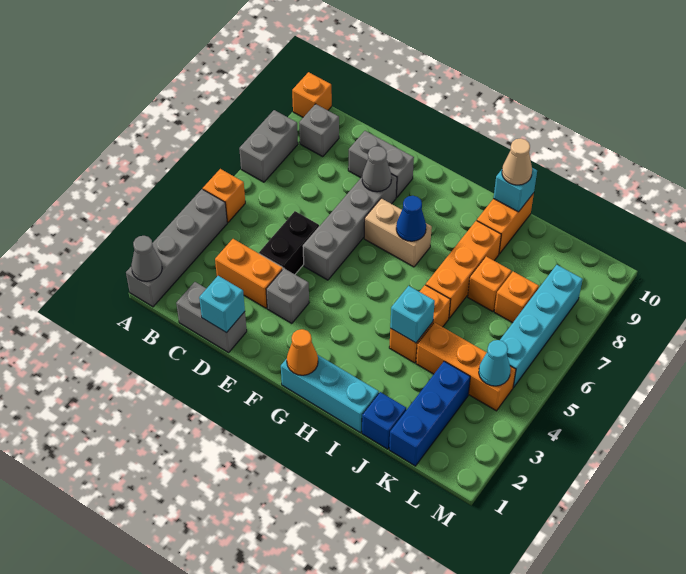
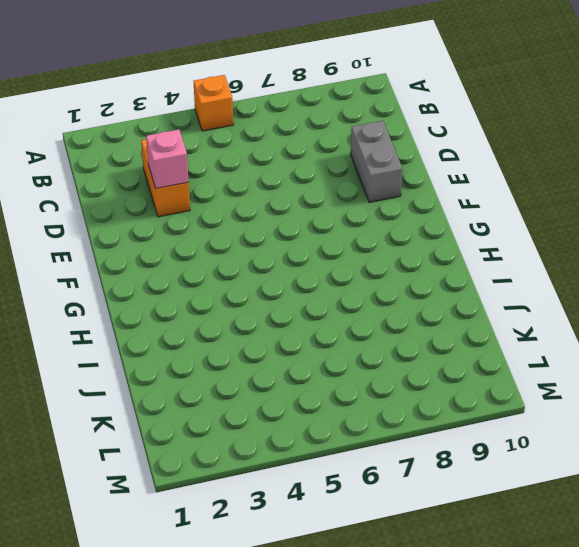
pink 1x1 brick [146,130,189,188] -> none
none -> grey 1x4 brick [126,189,227,307]
none -> grey 1x2 brick [239,110,298,182]
none -> orange 1x1 brick [292,72,332,117]
none -> grey 1x1 brick [299,104,339,157]

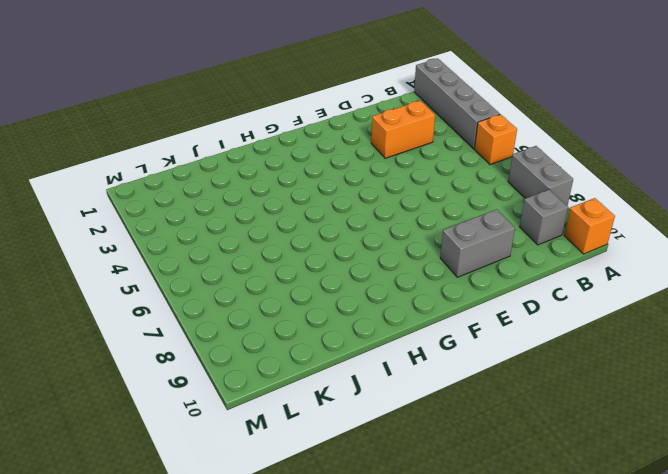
none -> grey 1x2 brick [176,282,247,353]
none -> black 1x2 brick [259,211,319,274]
none -> grey 1x1 brick [266,268,309,323]
none -> grey 1x4 brick [303,174,397,280]

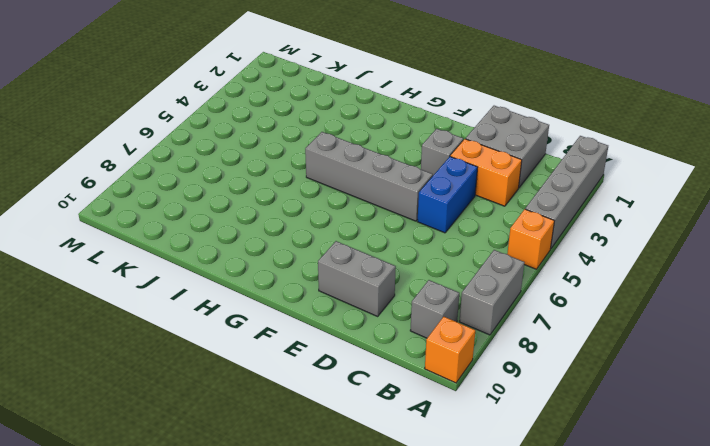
grey 2x2 brick [466,106,549,188] -> grey 1x2 brick [176,282,247,353]
blue 1x2 brick [418,157,478,233] -> black 1x2 brick [259,211,319,274]
grey 1x4 brick [305,132,433,221] -> grey 1x4 brick turned to [303,174,397,280]
none -> tan 1x2 brick [364,198,432,267]
none -> cyan 1x3 brick [281,355,379,433]
none -> orange 1x2 brick [389,285,450,363]
none -> orange 1x3 brick [426,221,501,318]

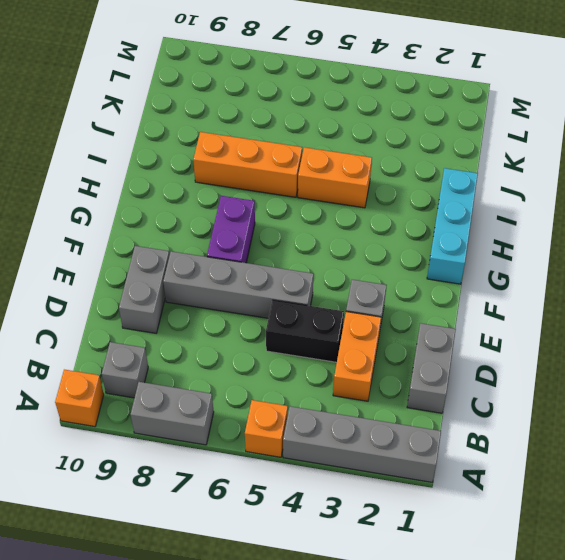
purple 1x2 brick [207,196,255,263] -> tan 1x2 brick [364,198,432,267]
none -> orange 1x2 brick [477,193,534,254]
none -> blue 1x1 brick [362,392,406,449]
none -> orange 1x3 brick [416,323,516,411]
none -> orange 1x1 brick [468,257,512,311]

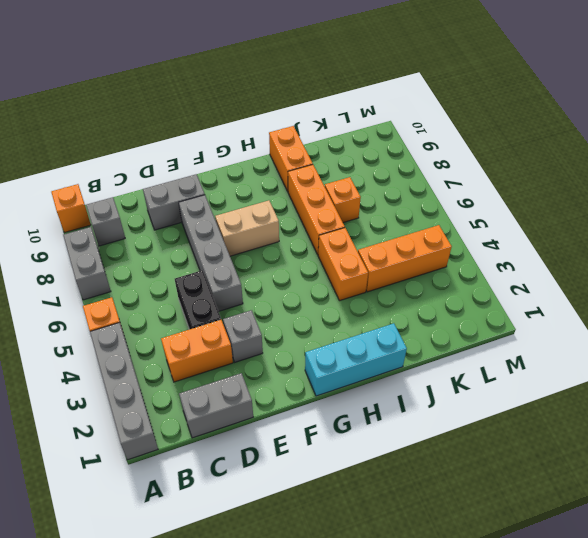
none -> blue 1x1 brick [362,392,406,449]
none -> blue 1x3 brick [389,361,470,466]
none -> orange 1x1 brick [494,272,539,323]
none -> cyan 1x4 brick [500,265,583,387]

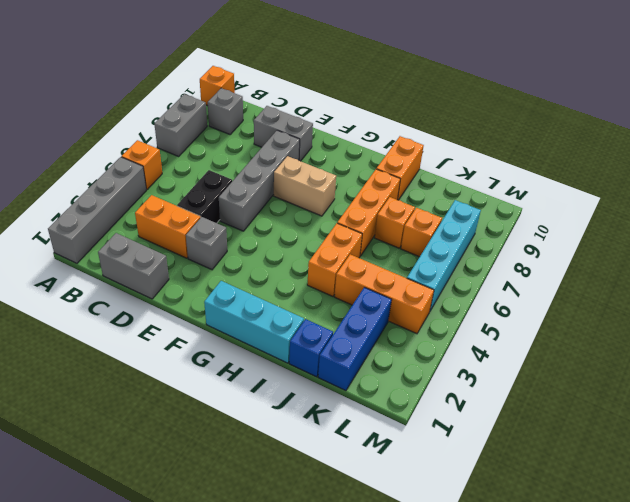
none -> grey 1x1 cone [131,236,162,281]
none -> cyan 1x1 brick [199,276,245,333]
none -> grey 1x1 cone [362,146,391,192]
none -> orange 1x1 cone [287,329,318,375]

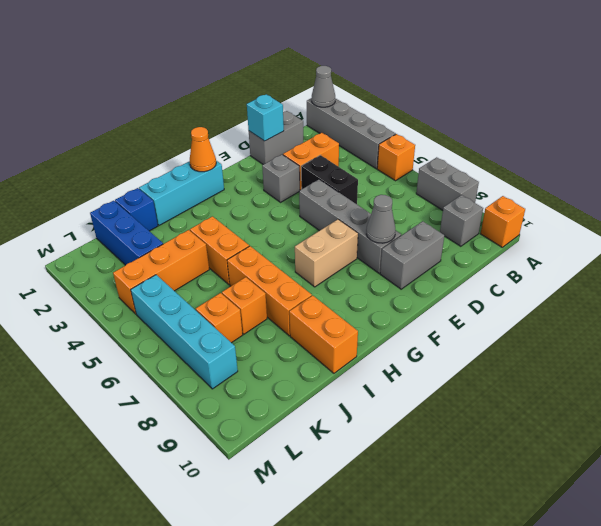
none -> blue 1x1 cone [396,196,426,241]
none -> cyan 1x1 brick [390,286,435,343]
none -> cyan 1x1 brick [493,168,537,212]
none -> cyan 1x1 cone [479,340,511,386]

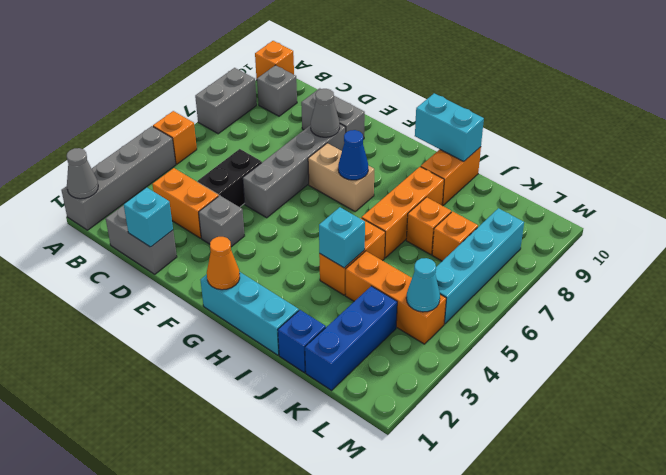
cyan 1x2 brick [415,93,484,161] -> cyan 1x1 brick [493,168,537,212]
none -> tan 1x1 cone [502,138,532,185]

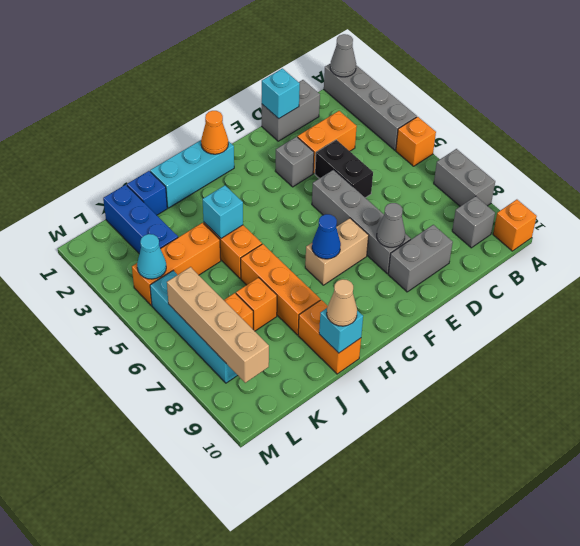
tan 1x4 brick [167,267,269,383] -> none

